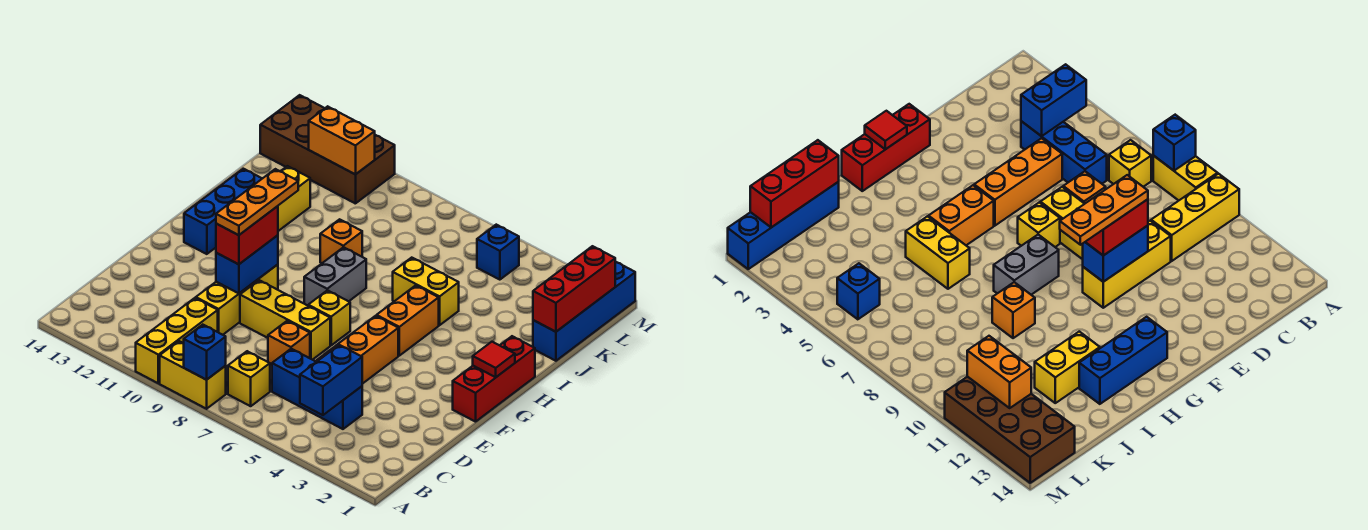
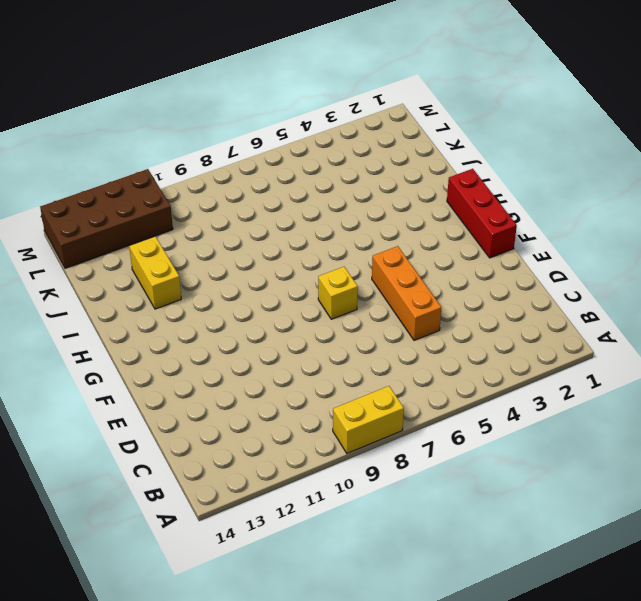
none -> yellow 1x3 brick [136,298,218,383]
none -> yellow 1x1 brick [228,351,270,406]
none -> blue 1x3 brick [272,349,362,429]

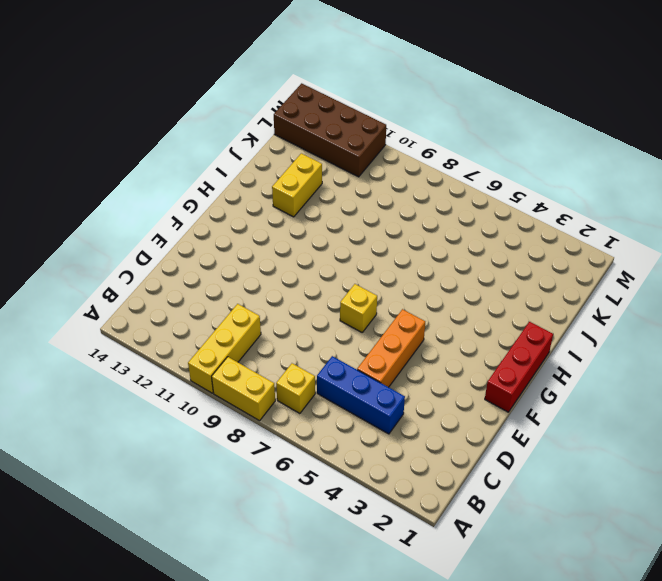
none -> orange 1x1 brick [268,321,310,366]
none -> yellow 1x3 brick [196,264,278,335]
none -> yellow 1x3 brick [240,280,330,360]

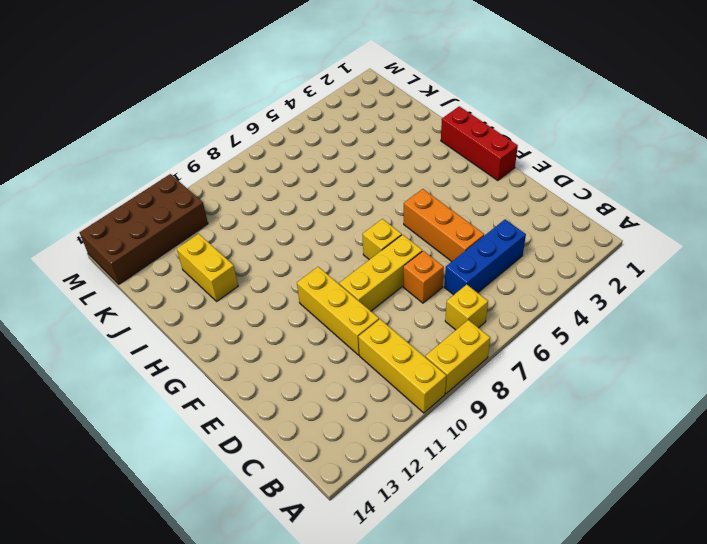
none -> orange 1x2 brick [377,285,439,356]
none -> grey 1x2 brick [304,247,366,306]
none -> blue 1x3 brick [184,169,262,254]

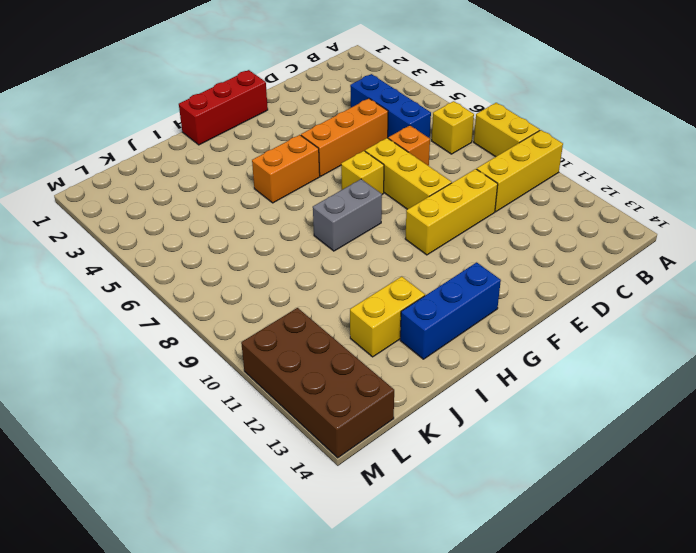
none -> yellow 1x2 brick [393,258,459,325]
none -> orange 1x1 brick [320,219,362,263]
none -> blue 1x4 brick [533,262,635,361]

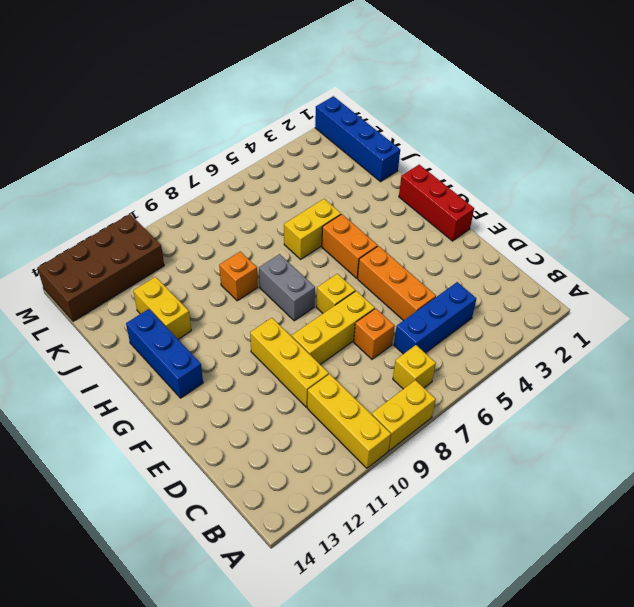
none -> blue 1x1 brick [477,225,519,280]
none -> blue 1x1 brick [183,325,226,380]
none -> blue 1x2 brick [300,345,362,415]

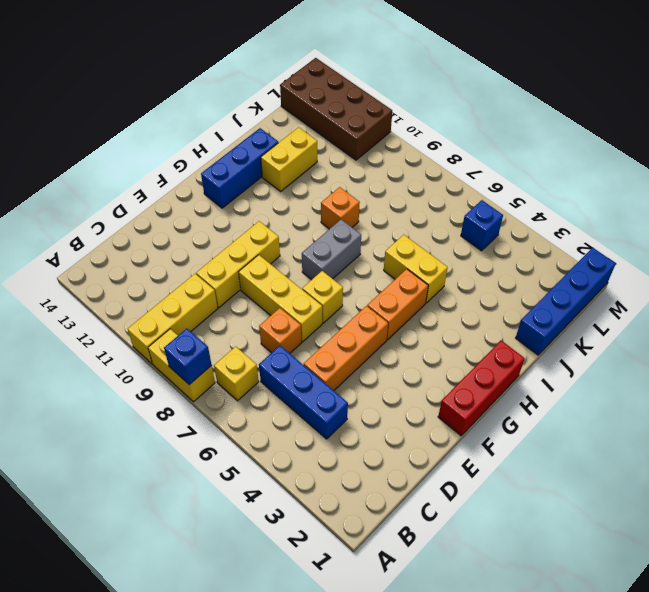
none -> blue 1x2 brick [300,345,362,415]
none -> blue 1x2 brick [216,235,278,293]
none -> red 1x1 tile [473,342,515,377]

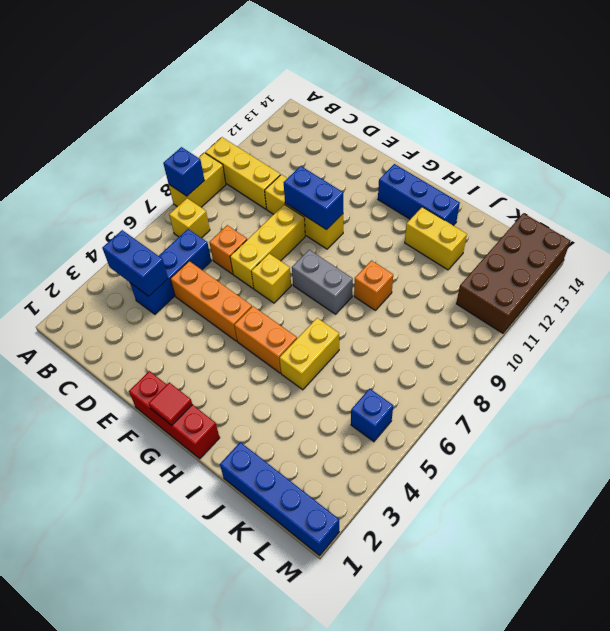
none -> red 1x3 brick [533,246,615,332]
none -> orange 1x2 brick [309,106,375,175]
none -> red 1x2 brick [216,206,278,264]

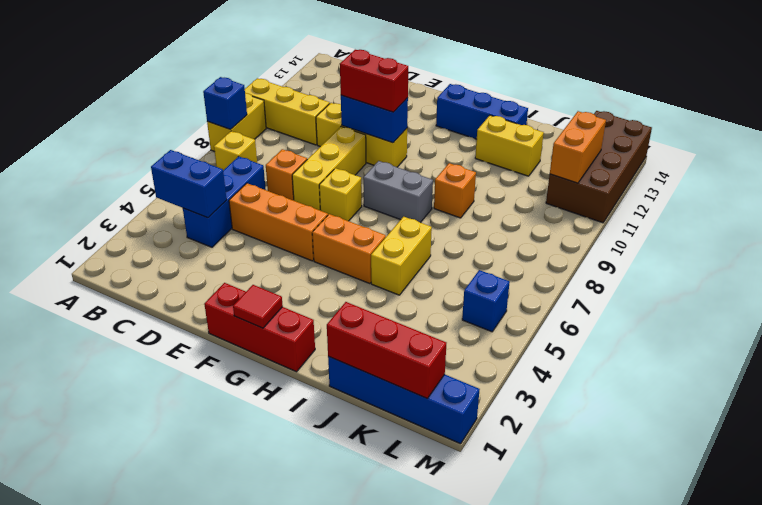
none -> orange 1x3 plate [216,169,298,235]

